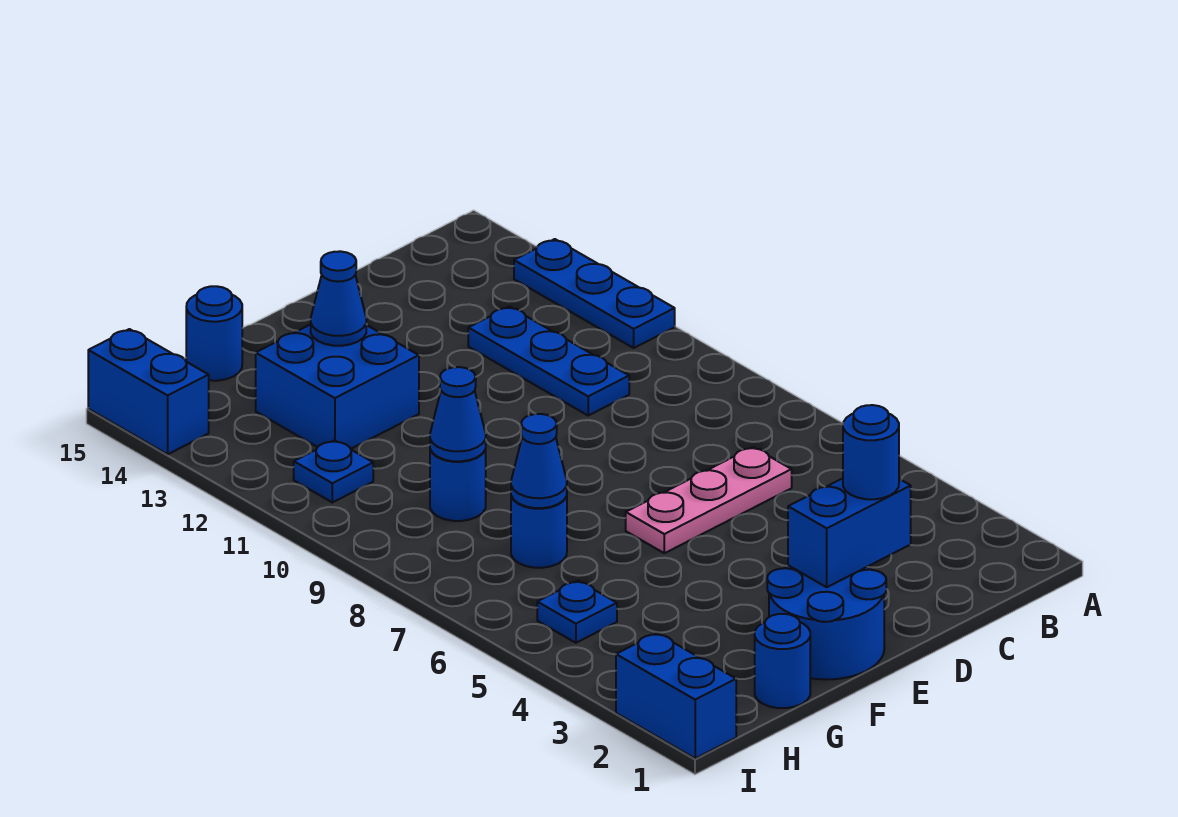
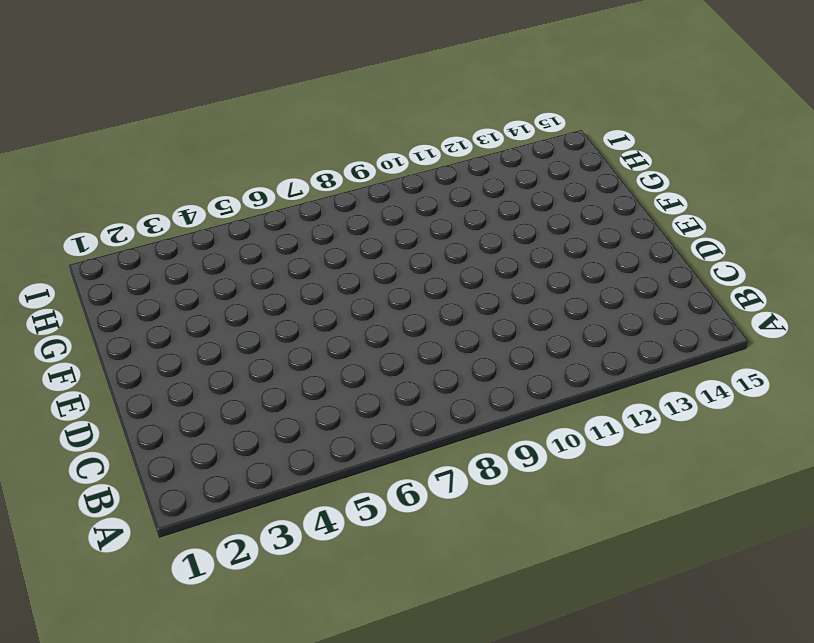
none -> blue 1x3 plate [514,239,675,348]
none -> pink 1x3 plate [626,447,792,553]
none -> blue 1x3 plate [468,307,629,415]

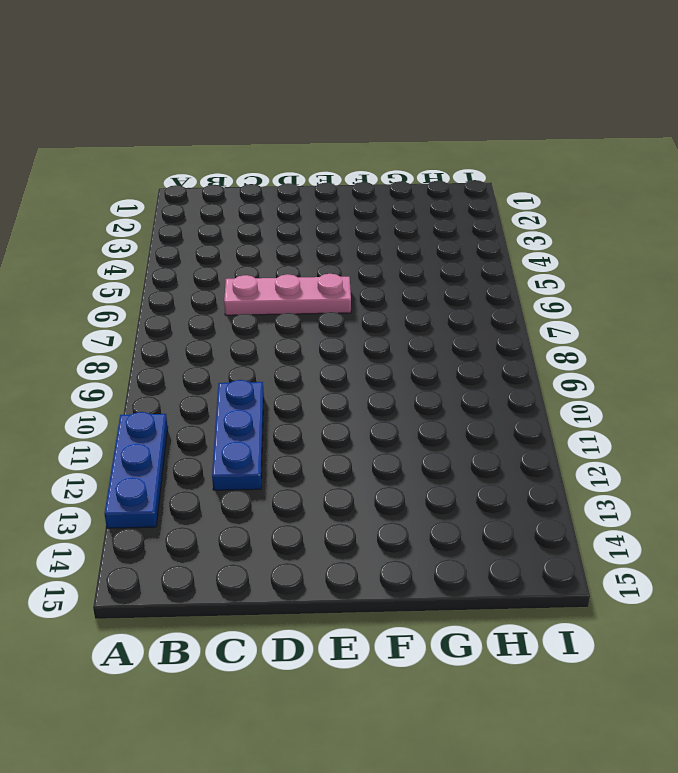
none -> blue 2x2 round brick [767,566,886,680]
none -> blue 2x2 brick [256,324,419,449]
none -> blue 1x1 round brick [755,614,810,708]

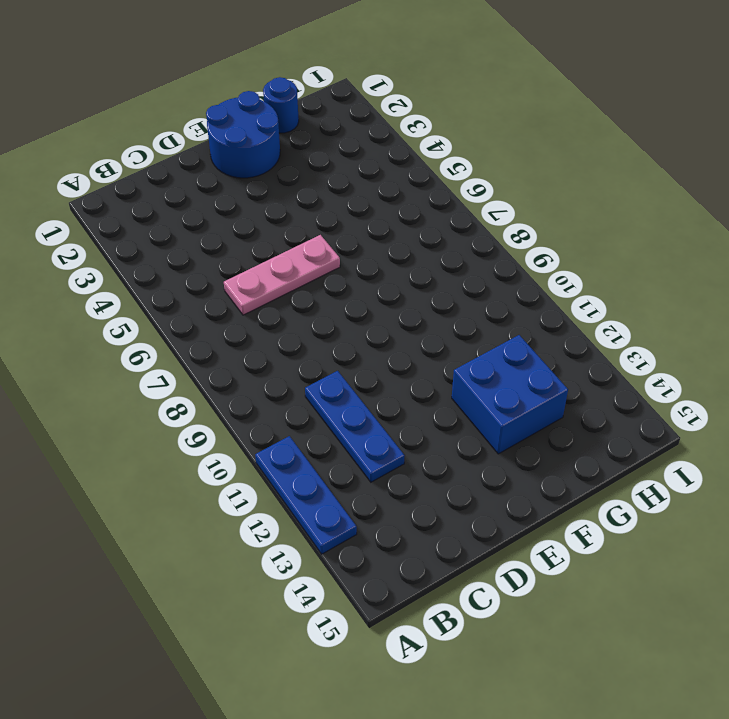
none -> blue 1x1 round brick [511,496,567,568]
none -> blue 1x1 round brick [430,449,486,521]
none -> blue 1x1 round brick [186,286,242,381]

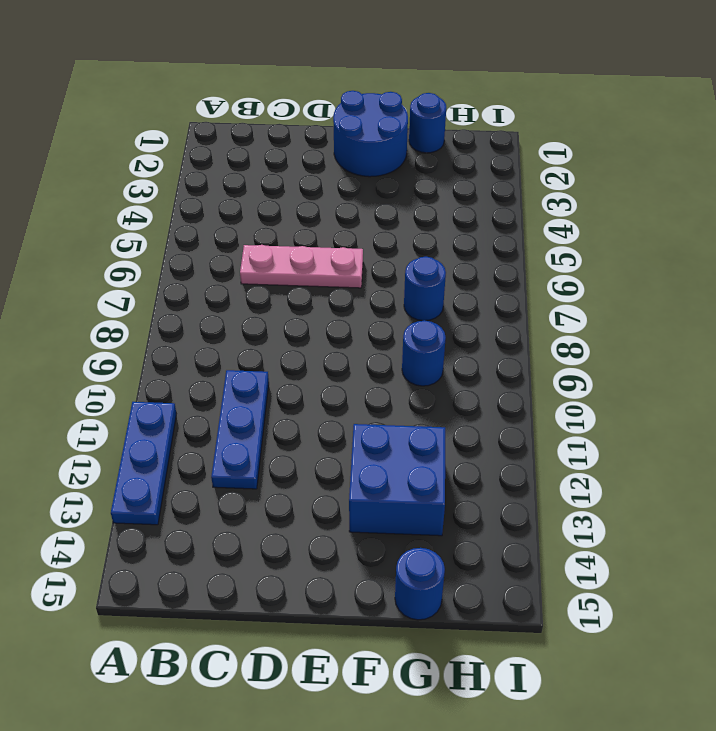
none -> blue 1x1 plate [537,581,617,643]
none -> blue 1x1 plate [294,440,373,502]
none -> blue 1x2 brick [616,633,736,758]

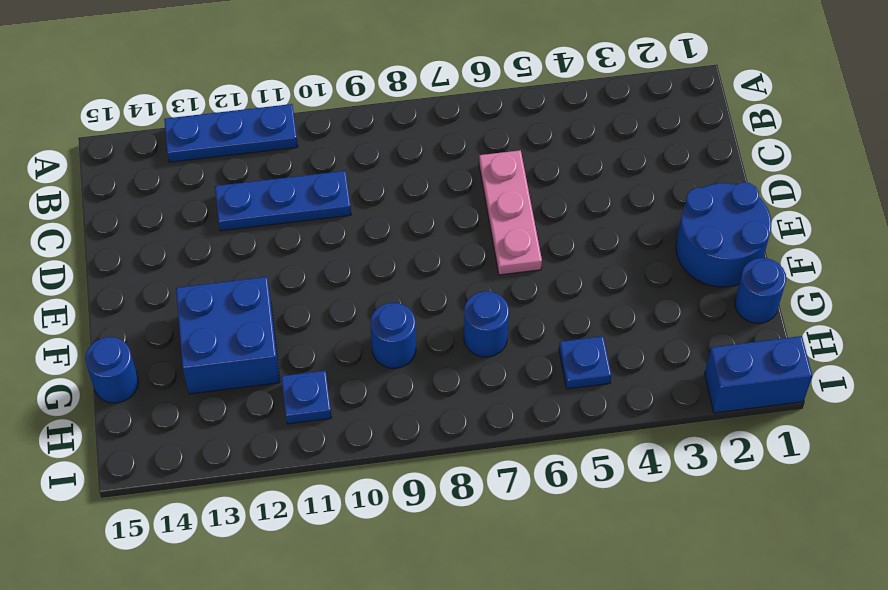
none -> blue 1x2 brick [88,329,209,454]
none -> blue 1x2 brick [788,478,911,587]
none -> blue 1x1 cone [311,251,366,346]

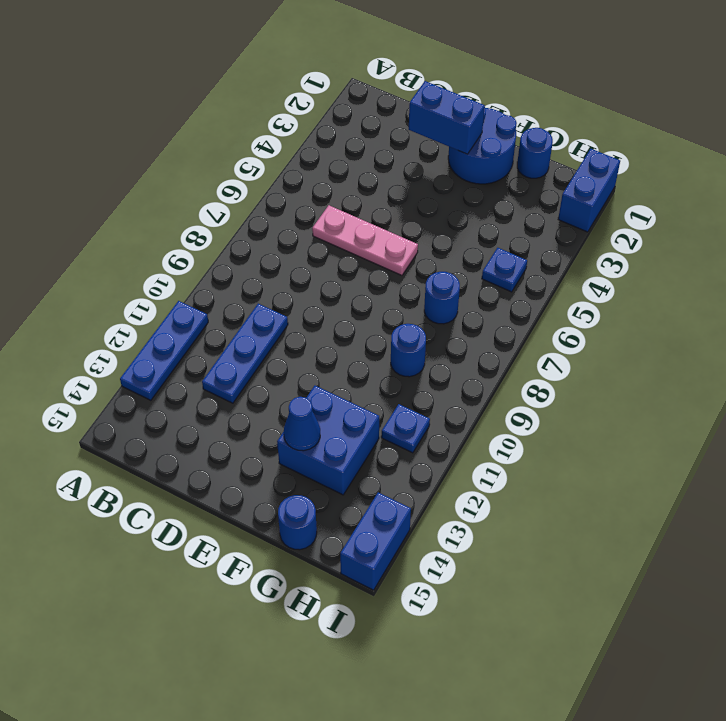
none -> blue 1x1 cone [511,414,567,508]
none -> blue 1x1 cone [430,367,486,461]
none -> blue 1x1 round brick [843,405,899,499]

